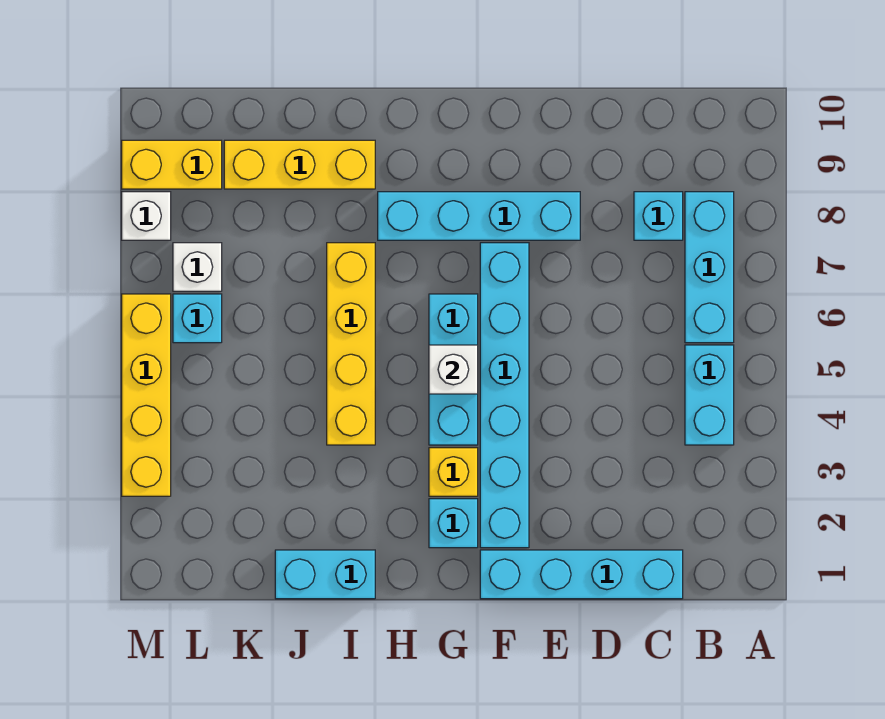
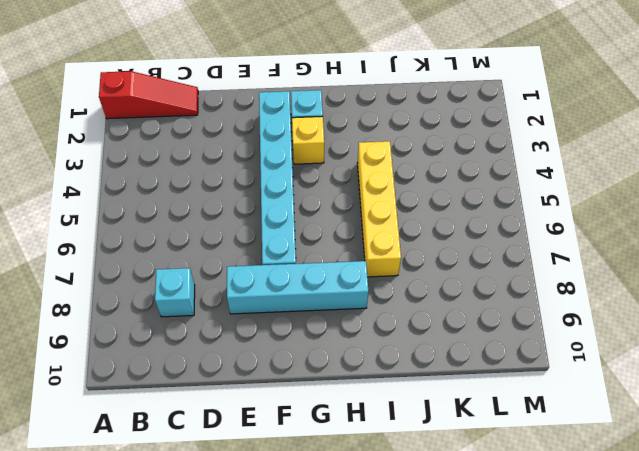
red 1x3 slope [99,71,198,119] -> cyan 1x4 brick [480,550,683,599]
none -> cyan 1x2 brick [685,345,734,445]
none -> cyan 1x3 brick [685,192,734,343]
none -> cyan 1x3 brick [429,294,478,445]

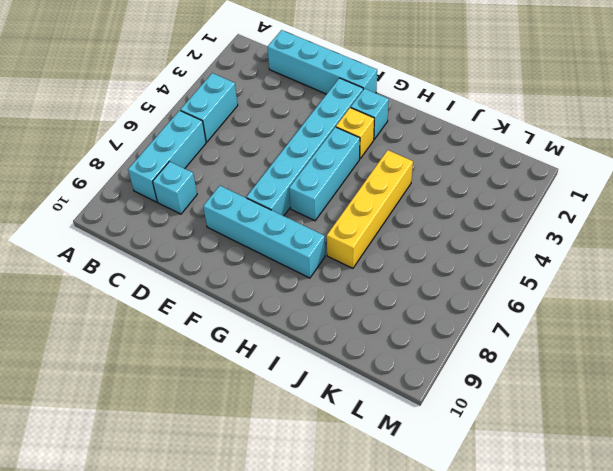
none -> cyan 1x2 brick [275,550,375,599]
none -> yellow 1x3 brick [224,140,375,189]
none -> cyan 1x1 brick [173,294,222,343]

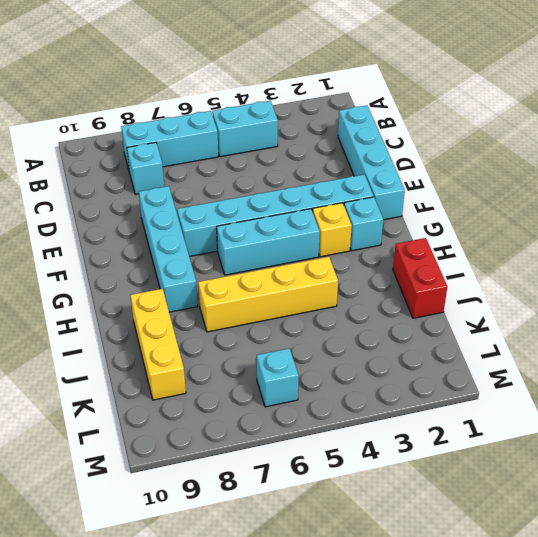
red 1x2 brick [393,238,447,318] -> cyan 1x2 brick [275,550,375,599]
none -> white 1x1 brick [173,243,222,291]
none -> yellow 1x2 brick [122,140,222,189]
none -> yellow 1x4 brick [122,294,171,496]

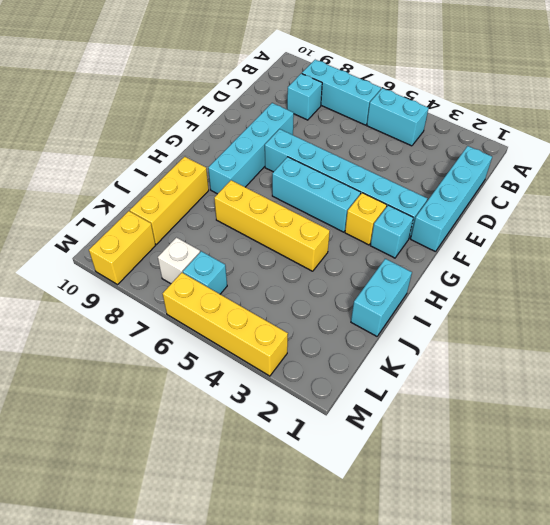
none -> white 1x1 brick [122,192,171,240]
none -> white 1x1 brick [429,345,478,394]

